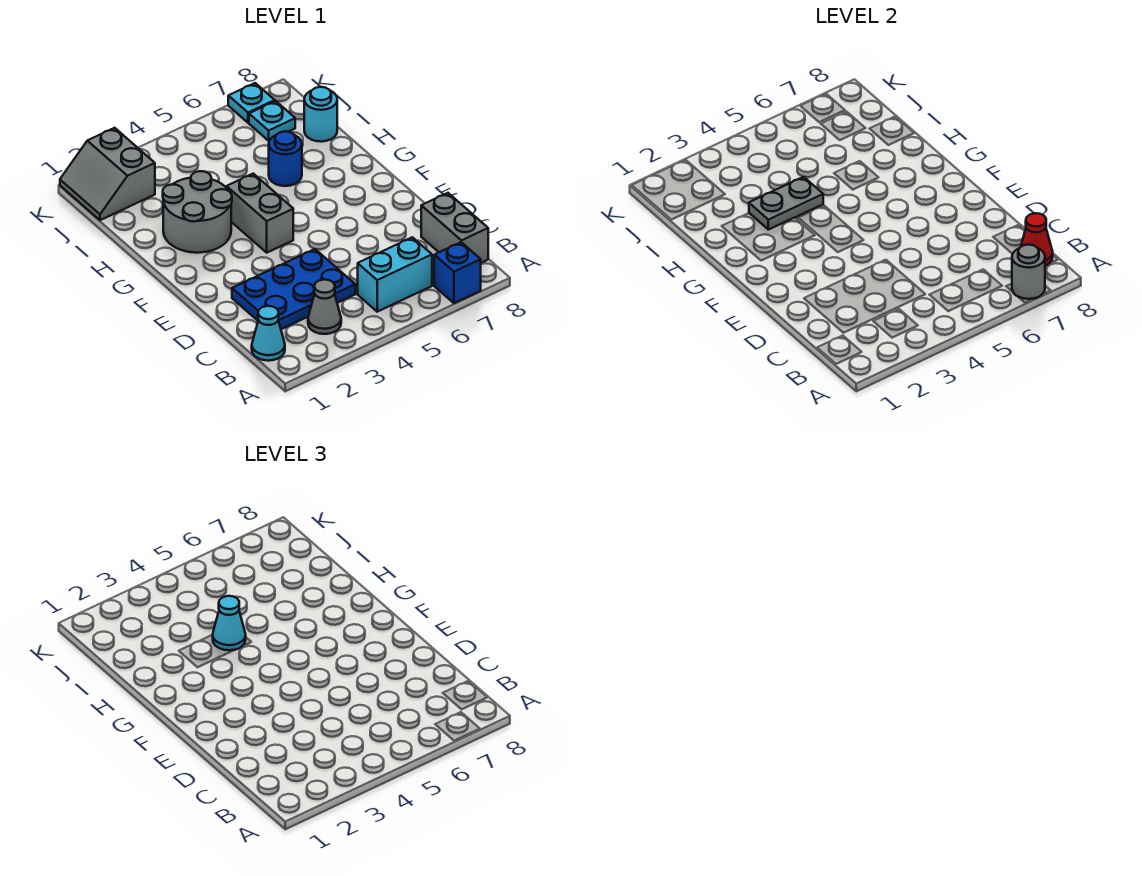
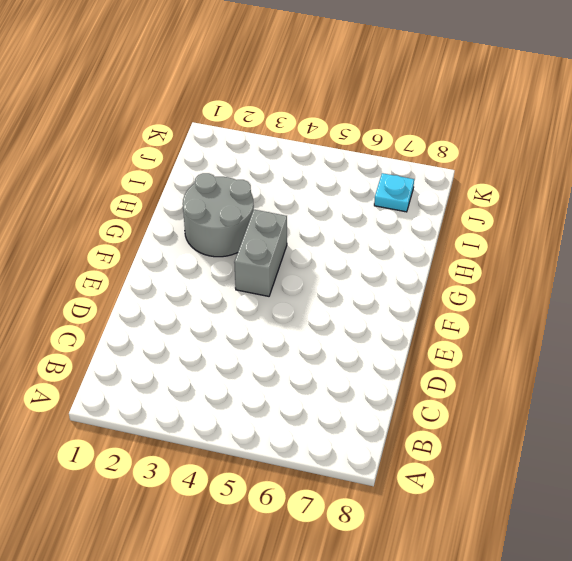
none -> blue 1x1 brick [434,242,481,303]
none -> cyan 1x1 cone [252,306,285,361]
none -> grey 1x1 cone [308,279,341,334]

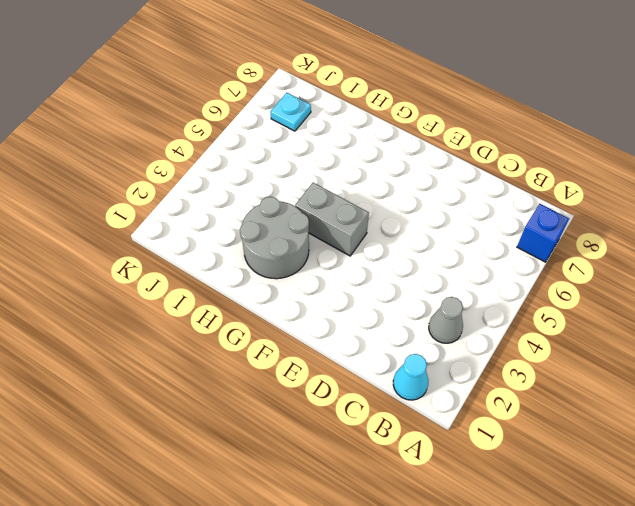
none -> cyan 1x2 brick [358,237,432,312]
none -> grey 1x2 brick [421,193,488,263]
none -> blue 2x3 plate [232,249,355,329]

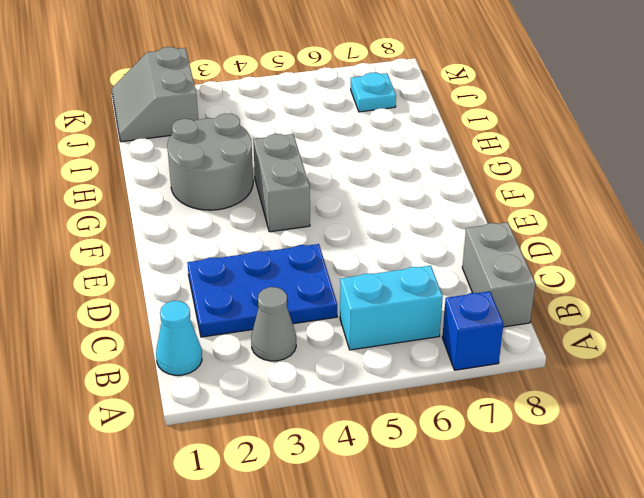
none -> blue 1x1 round brick [269,131,302,186]
none -> cyan 1x1 round brick [304,87,337,142]
none -> cyan 1x1 plate [228,83,275,123]

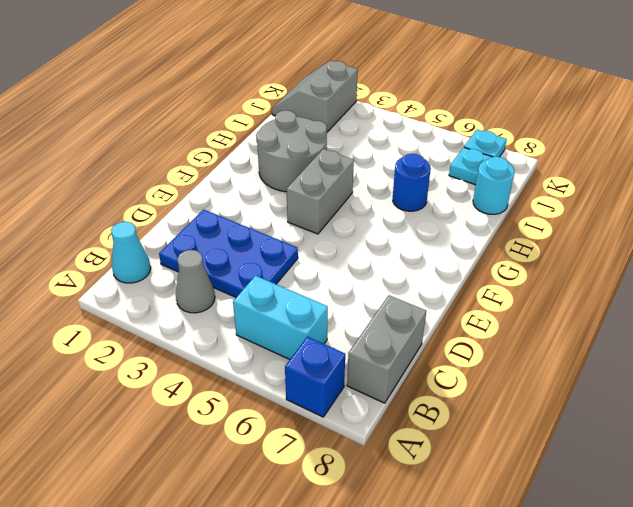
none -> grey 1x1 round brick [1012,245,1045,299]
none -> red 1x1 cone [1021,213,1053,266]
none -> grey 1x2 plate [749,177,823,230]

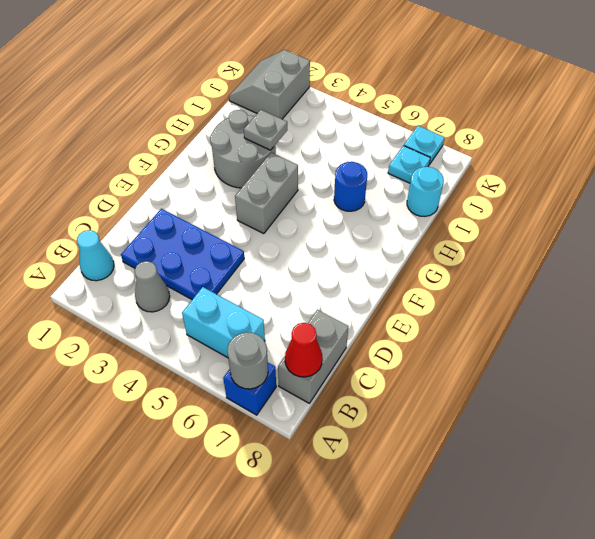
grey 1x1 plate [244,110,287,150] -> grey 1x2 plate [749,177,823,230]
none -> cyan 1x1 cone [213,596,246,650]

